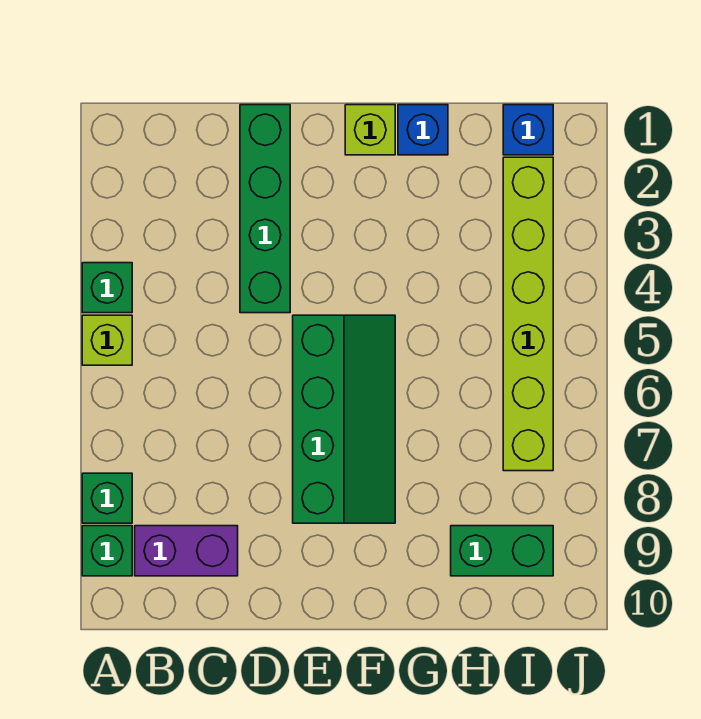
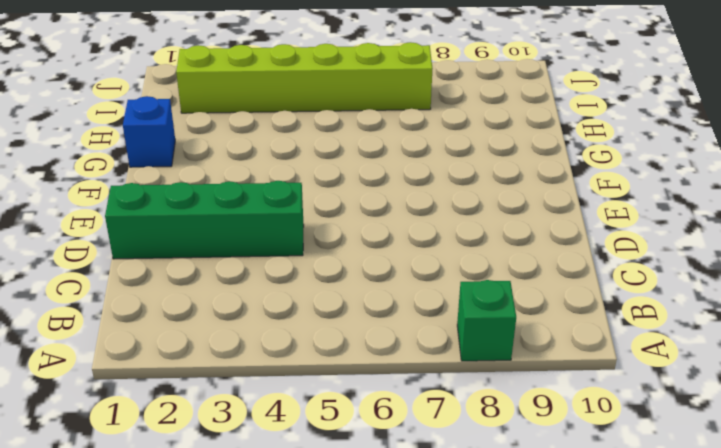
none -> green 1x1 brick [82,263,132,313]
none -> lime 1x1 brick [82,315,132,365]
none -> green 1x1 brick [82,526,132,576]

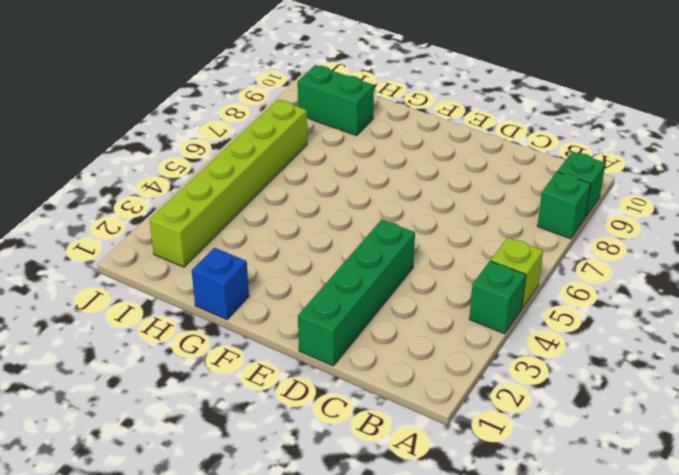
none -> purple 1x2 brick [135,526,238,576]
none -> green 2x4 slope [293,315,395,523]
none -> lime 1x1 brick [345,105,395,155]

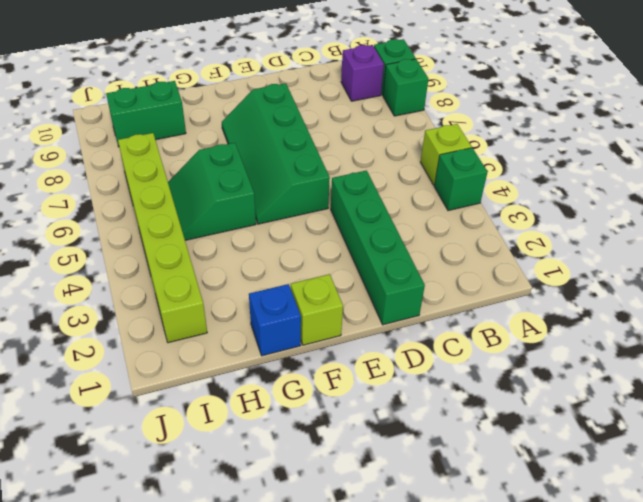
purple 1x1 brick [341,45,384,101] -> purple 1x2 brick [135,526,238,576]
green 2x2 slope [168,143,256,240] -> none
none -> blue 1x1 brick [503,105,553,155]

